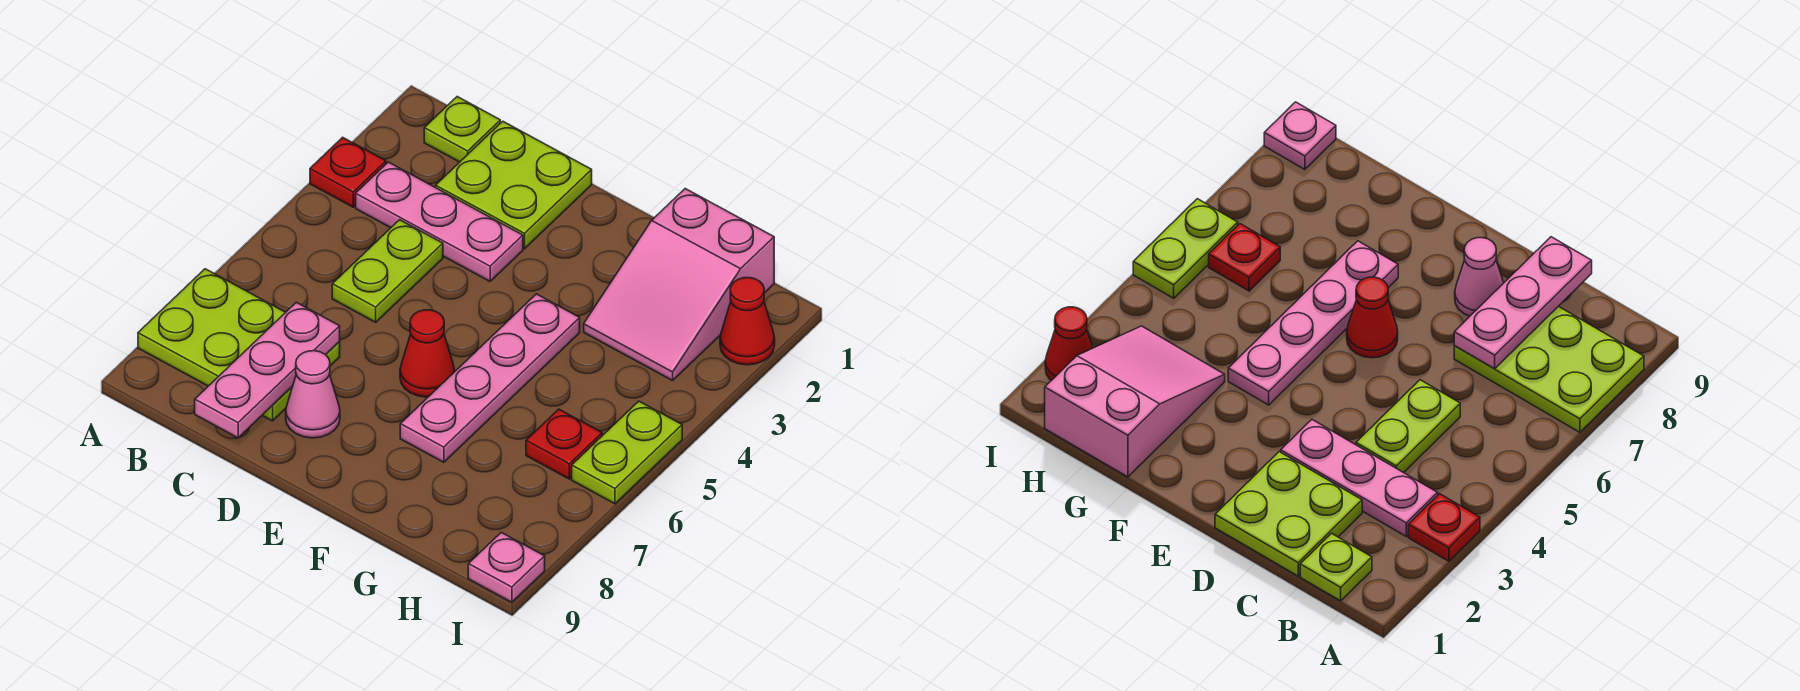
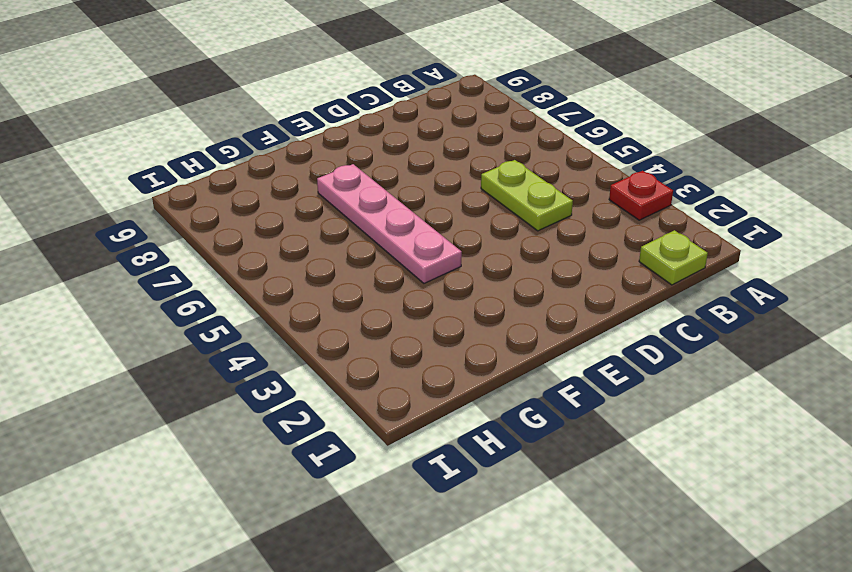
none -> lime 2x3 plate [138,269,340,421]
none -> pink 1x3 plate [356,162,523,281]
none -> lime 2x2 plate [436,121,592,249]

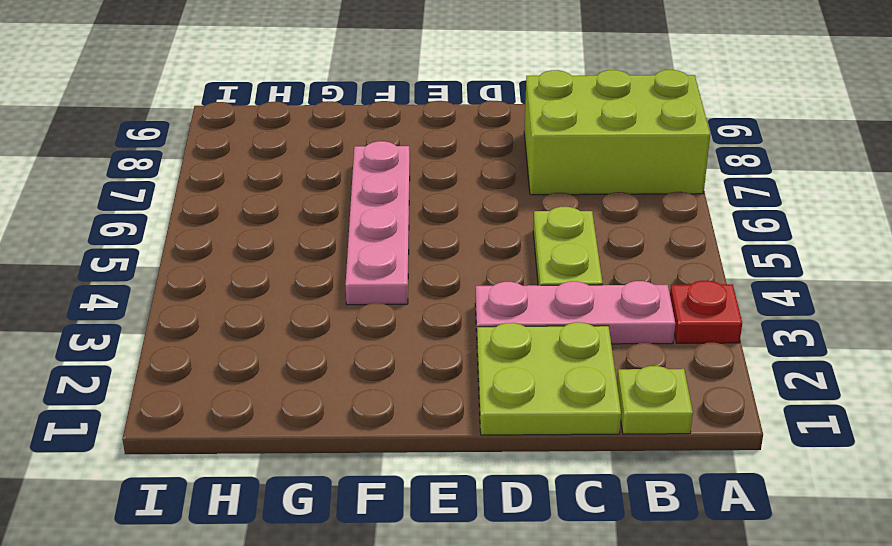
lime 2x3 brick [524,70,710,195] -> lime 2x3 plate [138,269,340,421]
none -> pink 1x1 cone [286,351,340,438]
none -> red 1x1 cone [400,310,454,397]
none -> pink 2x3 slope [584,189,774,381]

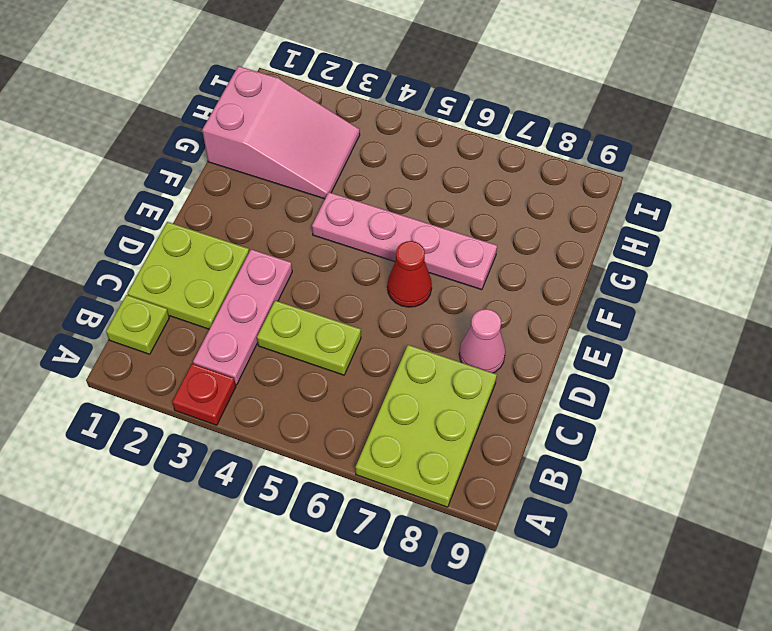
none -> red 1x1 plate [526,409,602,479]
none -> red 1x1 cone [720,278,775,365]
none -> lime 1x2 plate [572,401,682,504]

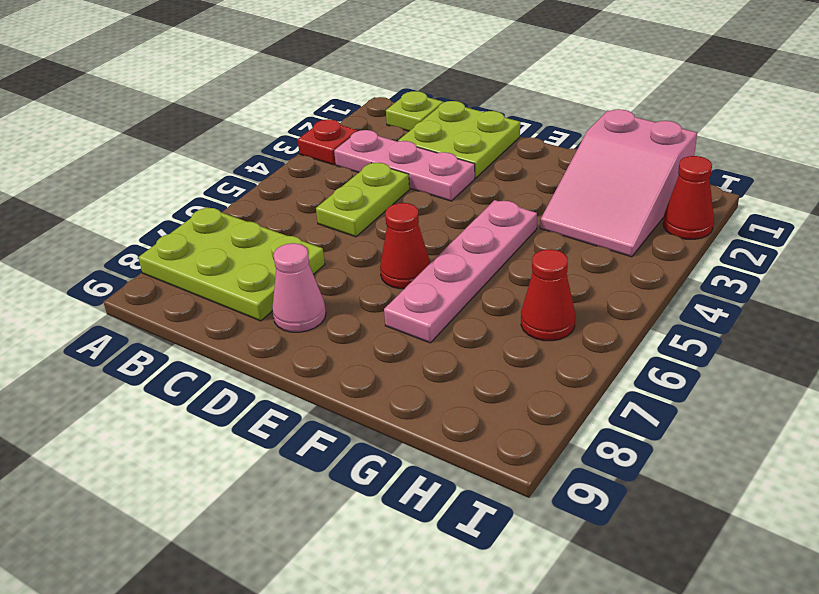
red 1x1 cone [521,249,575,341] -> red 1x1 plate [526,409,602,479]
none -> lime 1x2 plate [572,401,682,504]
none -> pink 1x1 plate [468,532,545,602]
none -> pink 1x3 plate [195,302,340,438]

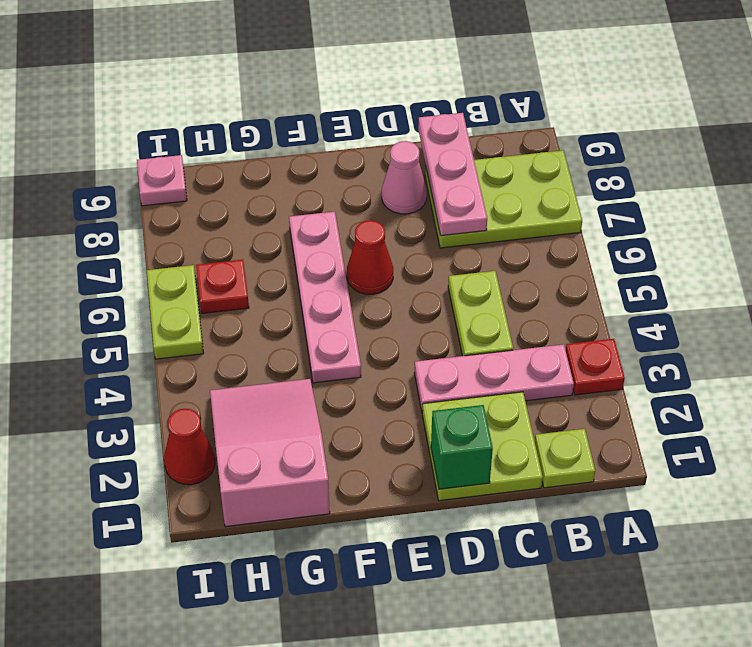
green 1x1 brick [431,405,493,489] -> none

